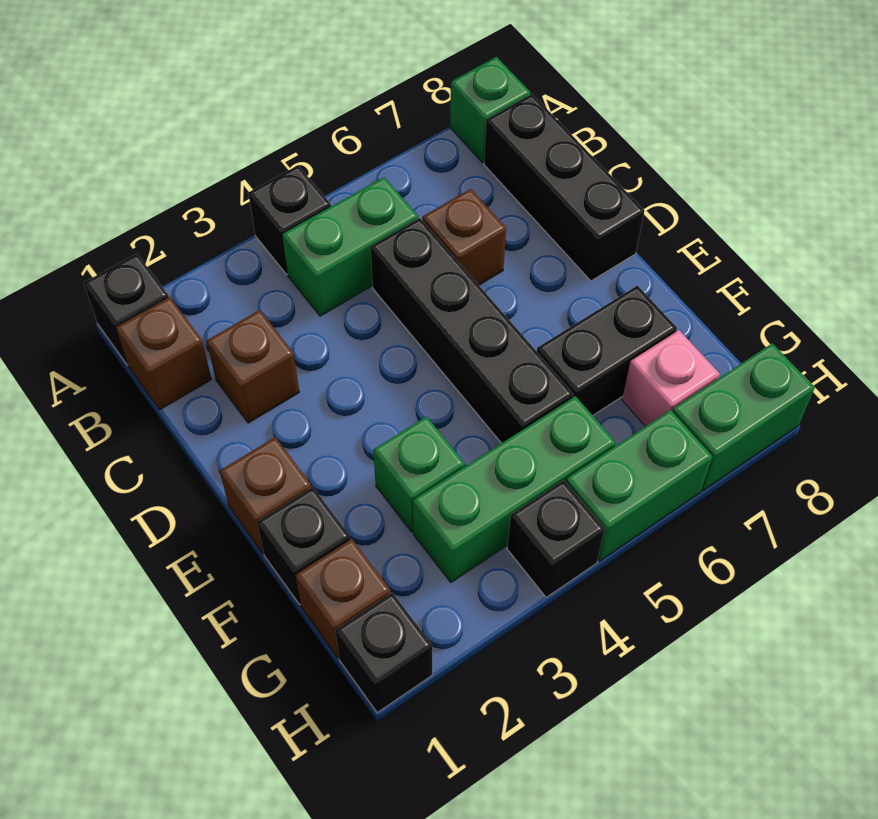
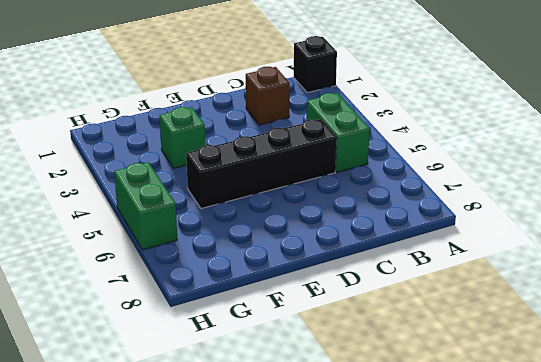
none -> black 1x1 brick [248,166,331,274]
none -> green 1x1 brick [450,57,530,163]
none -> brown 1x1 brick [116,297,212,410]

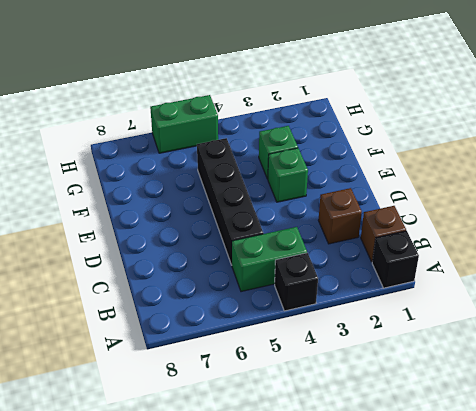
green 1x1 brick [268,148,308,202] -> green 1x1 brick moved to [450,57,530,163]
none -> black 1x3 brick [484,94,644,281]
none -> brown 1x1 brick [422,189,506,285]
none -> brown 1x1 brick [220,437,312,553]

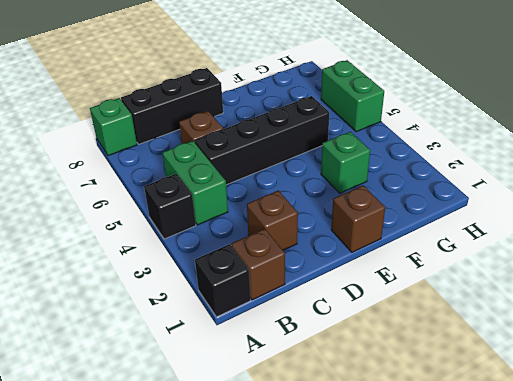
none -> black 1x1 brick [257,487,350,605]
none -> black 1x2 brick [537,286,677,415]
none -> brown 1x1 brick [295,539,391,657]

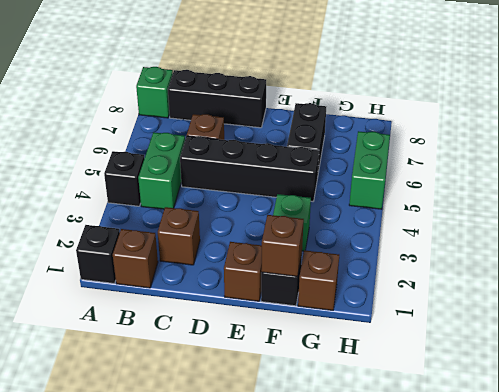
brown 1x1 brick [261,215,304,277] -> none
none -> green 1x3 brick [413,396,616,582]
none -> pink 1x1 brick [622,330,720,426]
none -> black 1x1 brick [335,593,432,713]

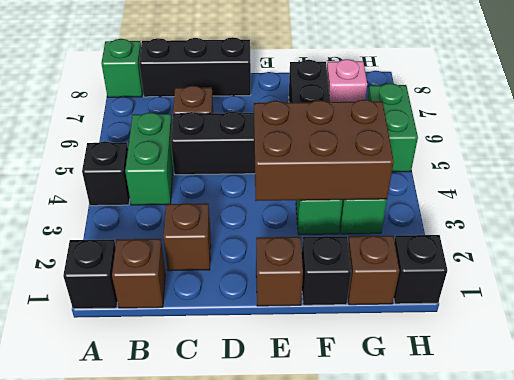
brown 2x3 brick [254,100,394,201] -> none
none -> black 1x1 brick [507,480,605,597]
none -> green 1x2 brick [672,343,815,491]

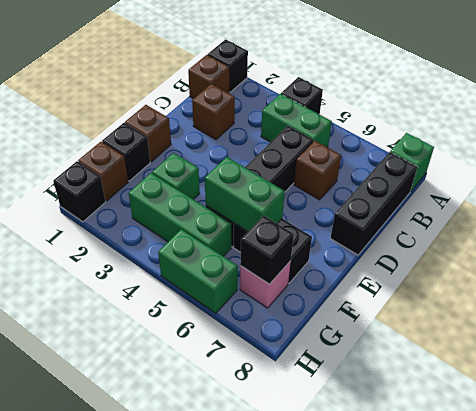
green 1x2 brick [205,157,285,232] -> green 1x2 brick moved to [672,343,815,491]
black 1x1 brick [240,216,294,284] -> black 1x1 brick moved to [507,480,605,597]

